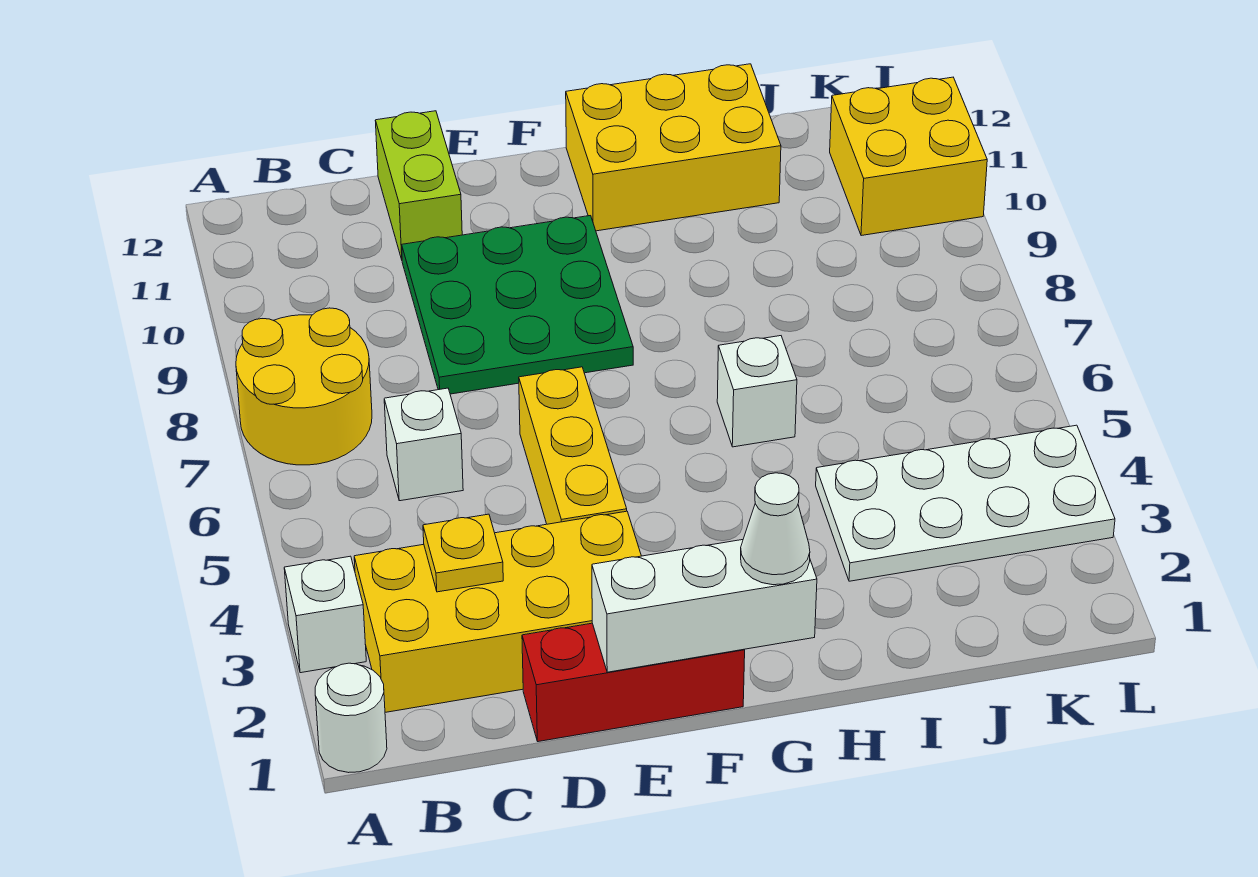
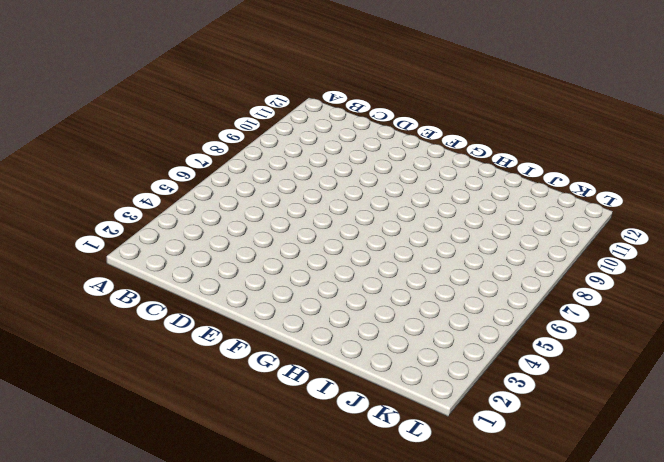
none -> white 1x1 round brick [315,663,387,773]
none -> white 1x1 brick [284,556,366,673]
none -> yellow 2x2 round brick [236,308,372,465]

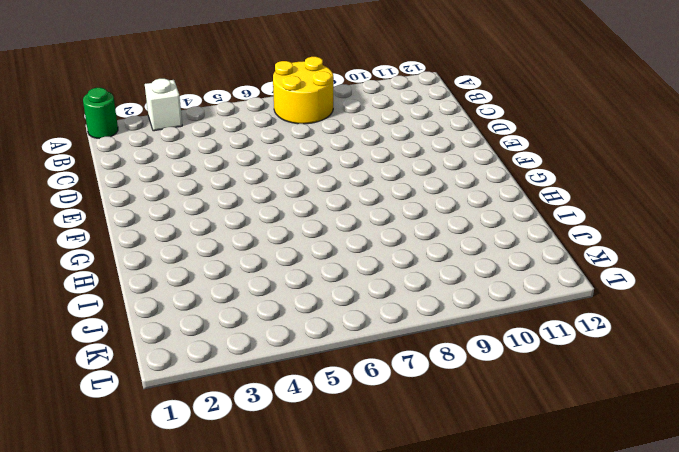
green 1x1 round brick [83,88,118,139] -> white 1x1 round brick [315,663,387,773]
none -> yellow 2x4 brick [354,511,641,712]
none -> white 1x1 brick [384,388,463,501]
none -> red 1x3 brick [522,623,745,742]

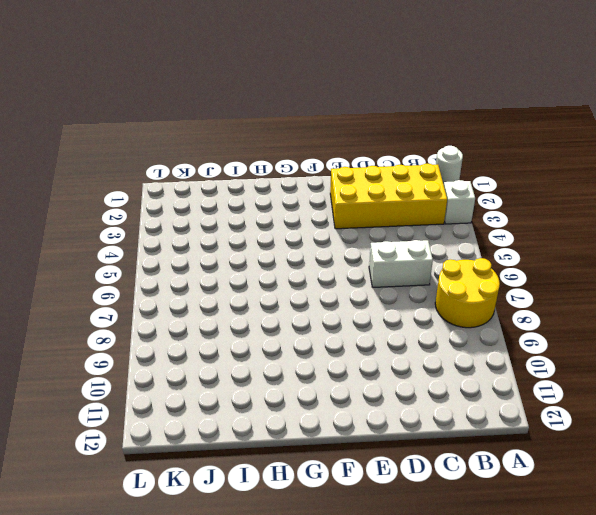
white 1x2 brick [369,240,433,287] -> white 1x1 brick [384,388,463,501]
none -> red 1x3 brick [522,623,745,742]
none -> green 3x3 plate [402,216,633,394]
none -> lime 1x2 brick [375,111,462,259]

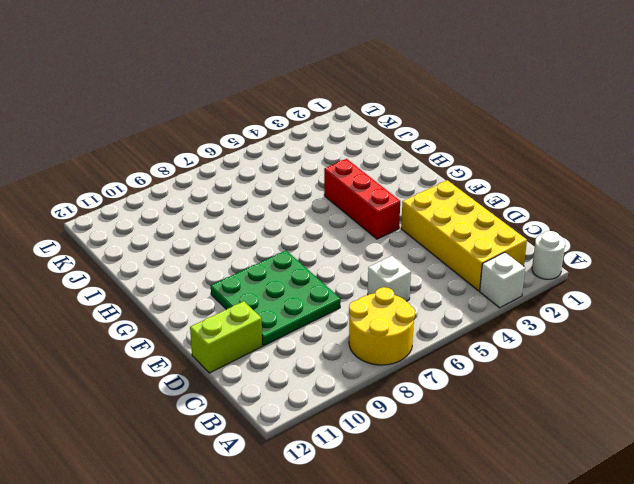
red 1x3 brick [324,159,400,239] -> red 1x3 brick moved to [522,623,745,742]
none -> yellow 1x3 brick [519,367,627,524]
none -> yellow 2x3 brick [566,64,781,231]
none -> white 1x1 brick [717,336,797,447]

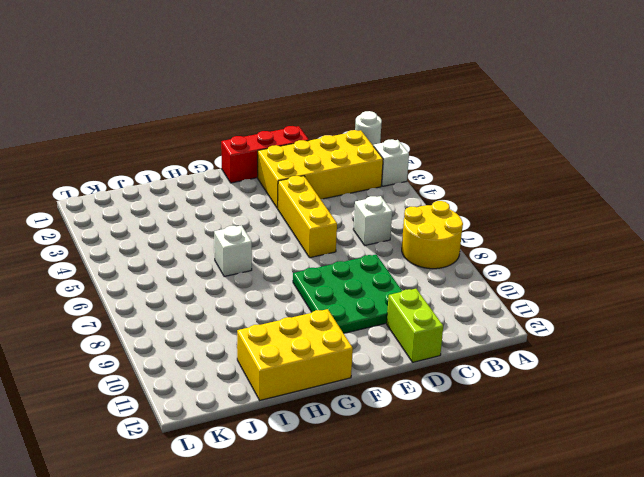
none -> white 2x4 plate [816,425,1115,581]
none -> yellow 2x2 brick [830,77,987,236]
none -> yellow 1x1 plate [423,514,503,592]

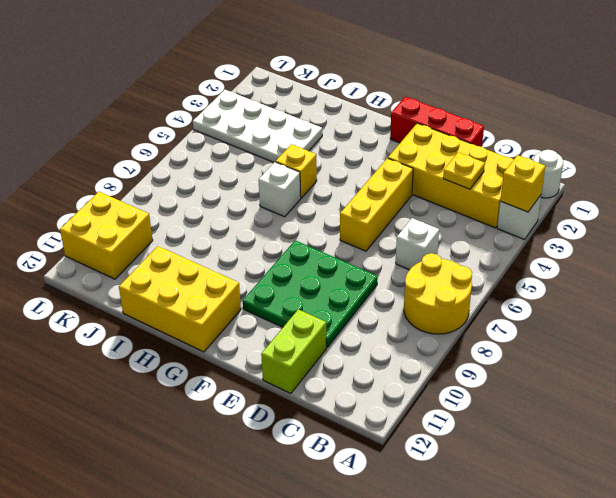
yellow 1x1 brick [500,155,545,212] -> none
yellow 1x1 brick [276,144,317,198] -> none
none -> white 1x3 brick [592,540,817,672]
none -> white 1x1 cone [741,473,810,585]

